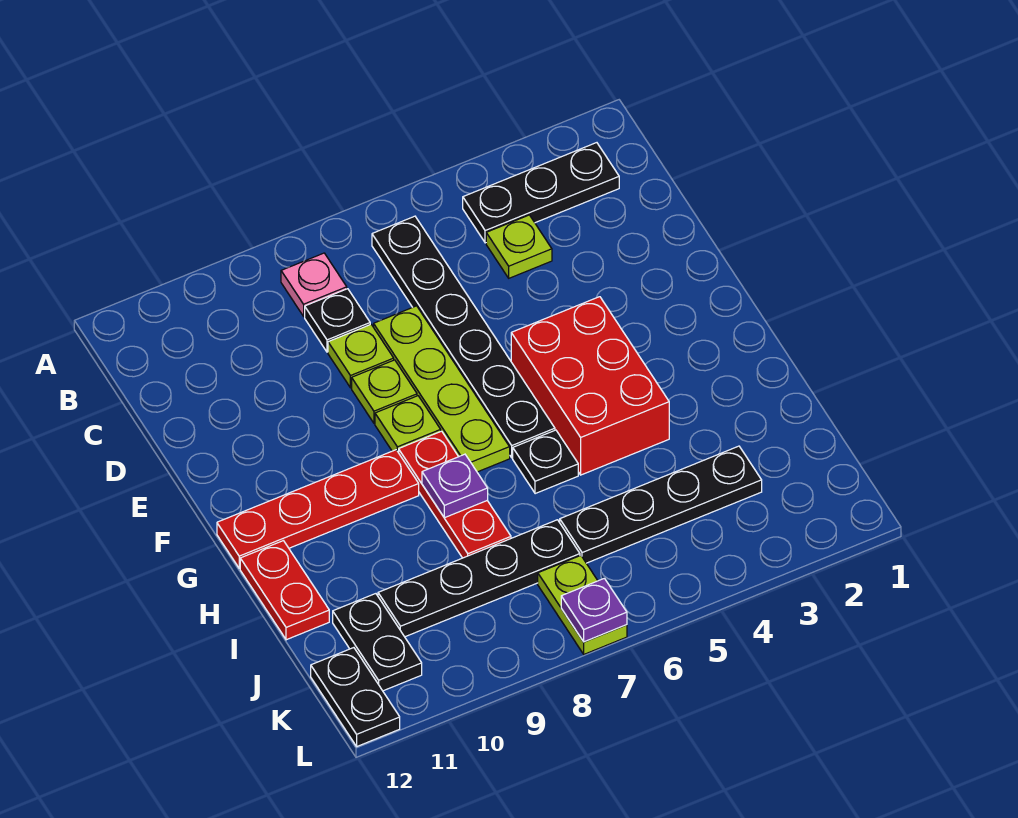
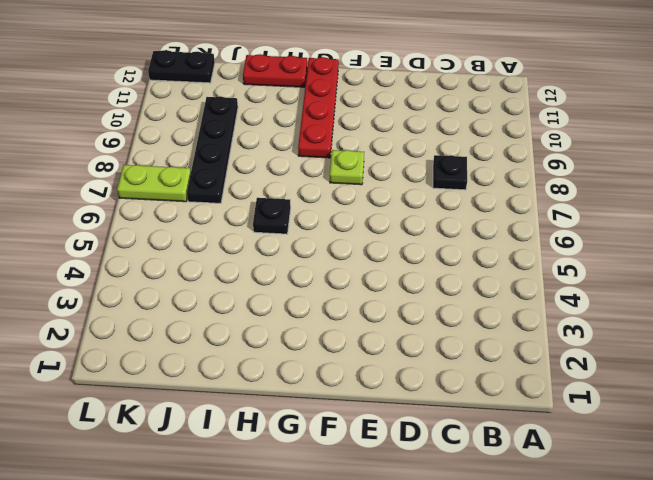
none -> black 1x3 plate [463,143,619,243]
none -> black 1x6 plate [372,216,555,458]
none -> pink 1x1 plate [281,253,347,316]

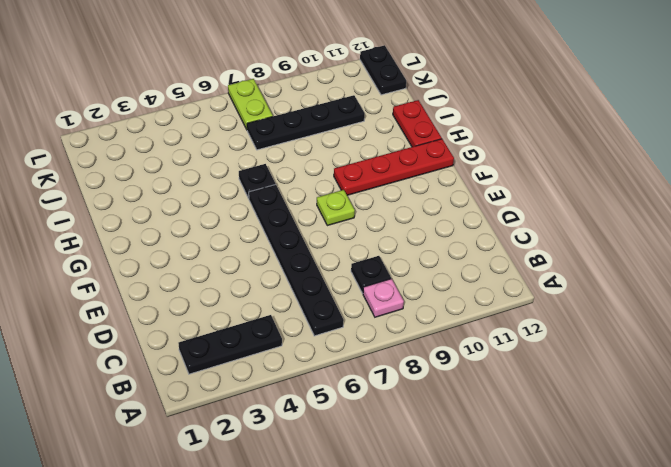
none -> lime 1x1 plate [486,215,552,278]
none -> lime 1x4 plate [374,306,510,472]
none -> lime 1x1 plate [328,324,394,388]

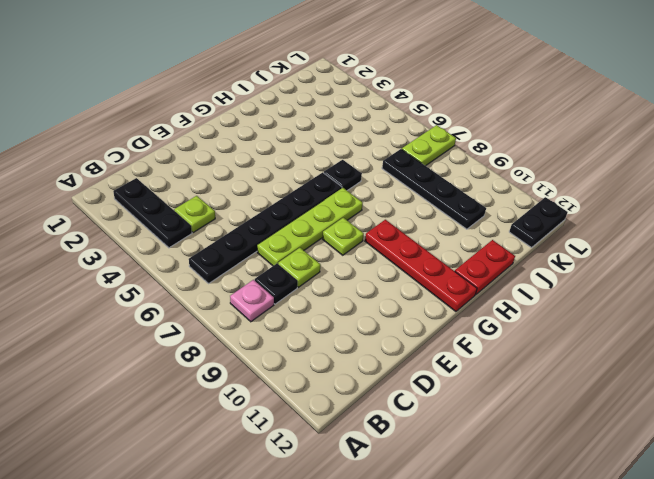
none -> lime 1x1 plate [352,360,417,423]
none -> red 2x3 brick [511,297,669,475]
none -> red 1x3 plate [399,431,511,558]

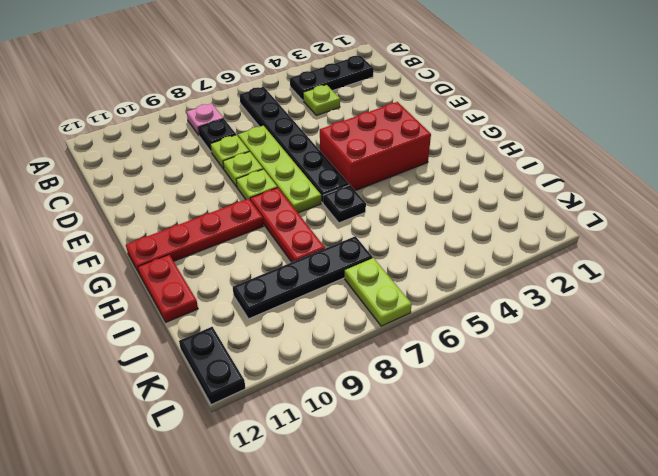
red 2x3 brick [320,102,431,191] -> red 2x3 brick turned to [511,297,669,475]
none -> black 1x4 plate [560,446,762,563]
none -> black 1x2 plate [333,594,422,691]
none -> purple 1x1 plate [422,454,488,518]

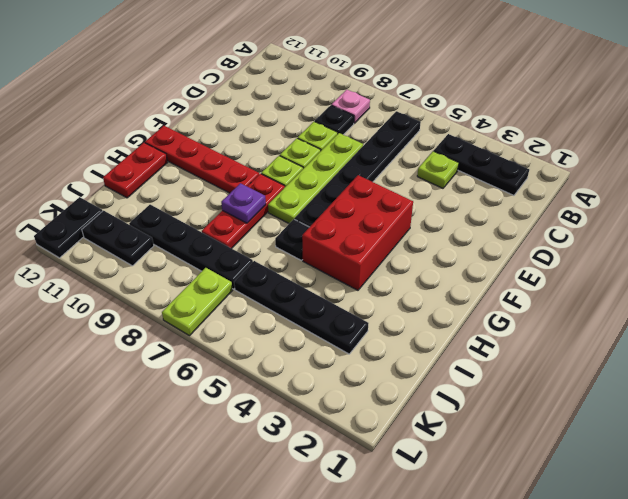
black 1x2 plate [82,211,154,266] -> black 1x2 plate turned to [333,594,422,691]
none -> purple 1x1 plate [561,578,627,642]

